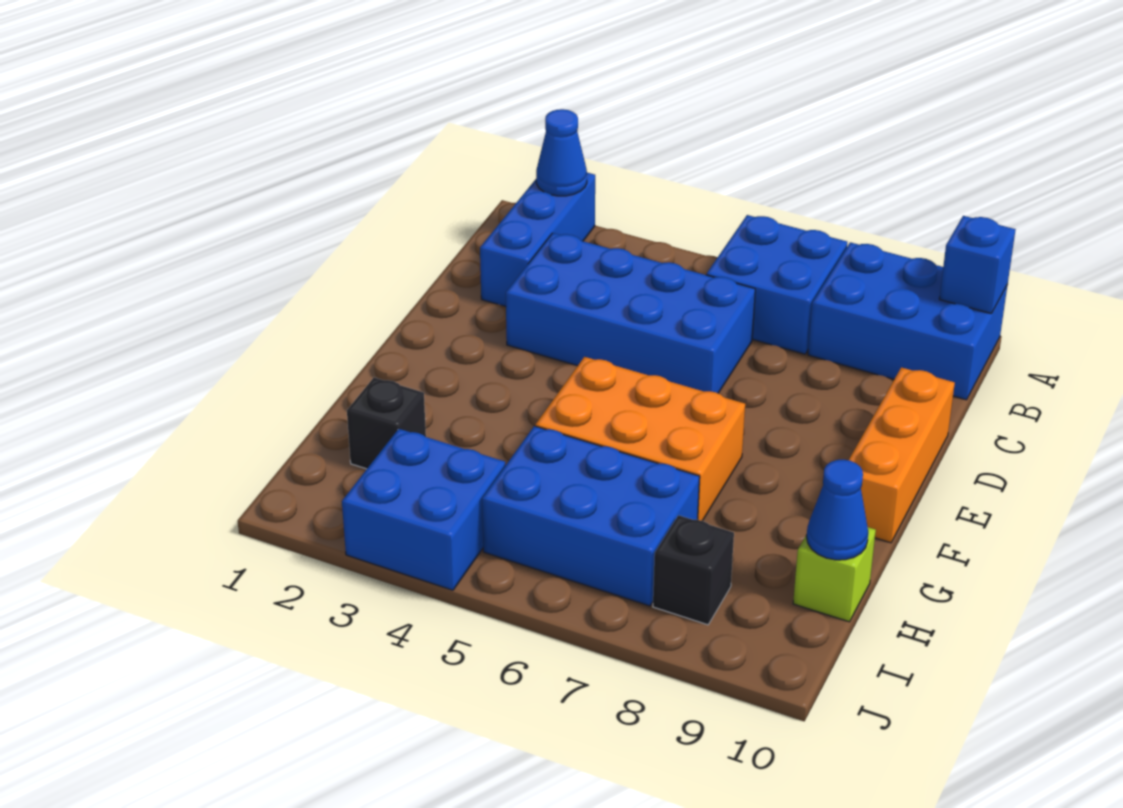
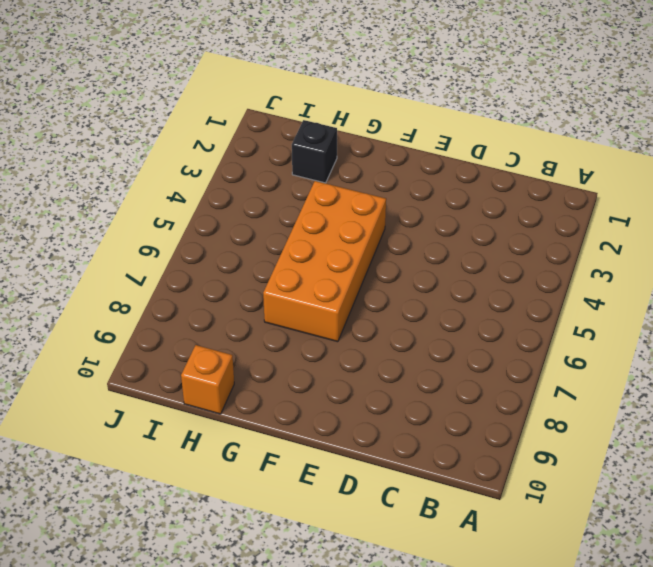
orange 2x4 brick [263,181,386,342] -> orange 2x3 brick [535,357,745,521]
orange 1x1 brick [181,345,234,414] -> lime 1x1 brick [793,527,876,622]
none -> blue 1x3 brick [480,173,595,307]
none -> blue 2x2 brick [706,215,847,354]
none -> blue 2x3 brick [808,242,1007,400]

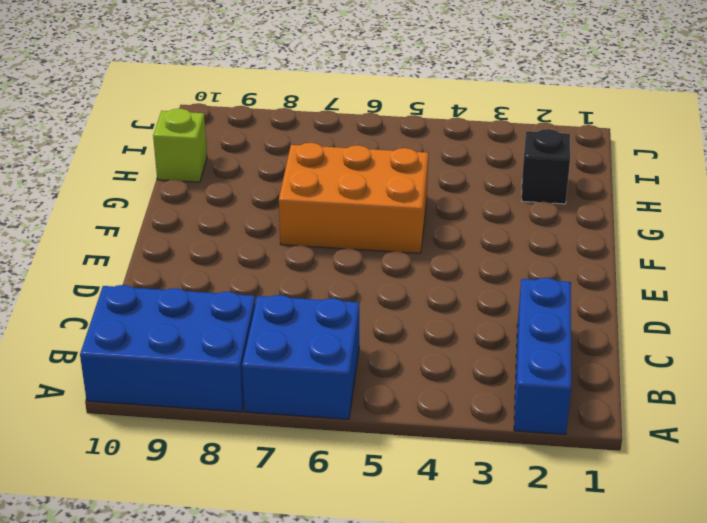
none -> blue 2x4 brick [506,233,755,393]
none -> orange 1x3 brick [849,367,955,543]
none -> blue 2x3 brick [482,426,700,606]

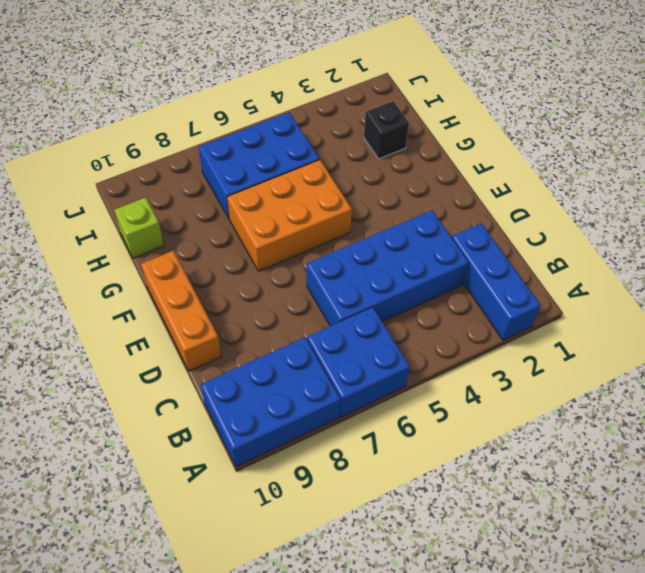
none -> blue 2x2 brick [342,429,505,590]
none -> black 1x1 brick [653,515,734,625]
none -> blue 1x1 cone [536,109,587,196]

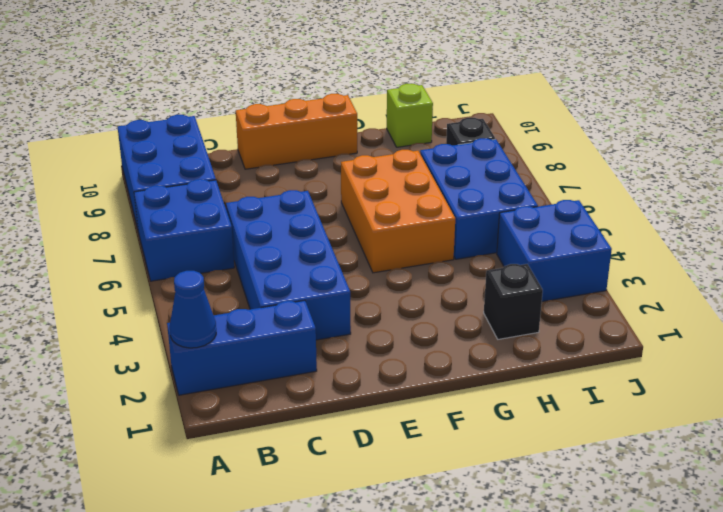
none -> blue 1x1 brick [939,216,1016,314]
none -> blue 1x1 cone [807,460,868,560]

